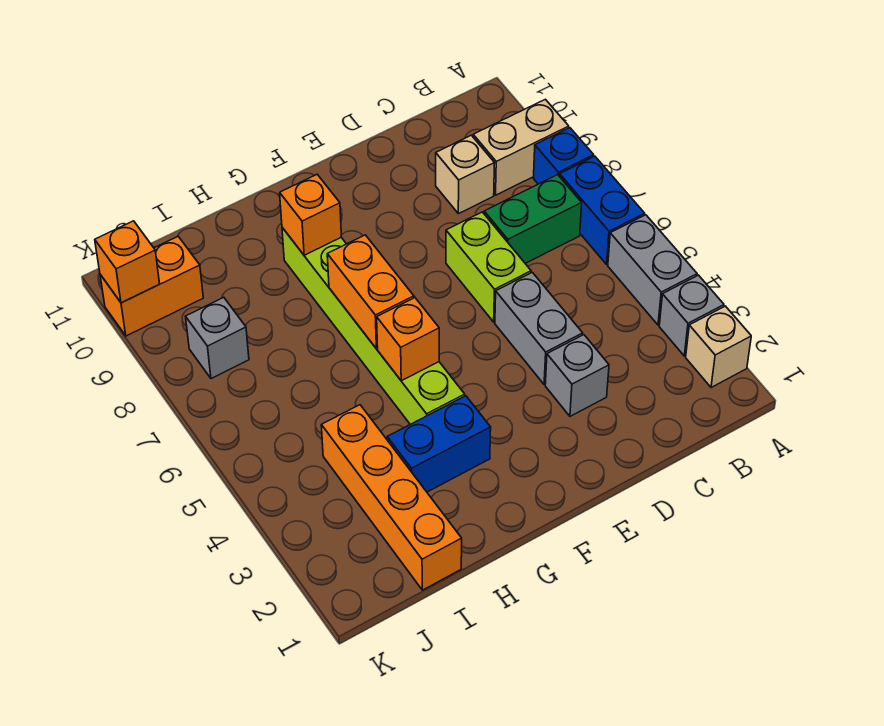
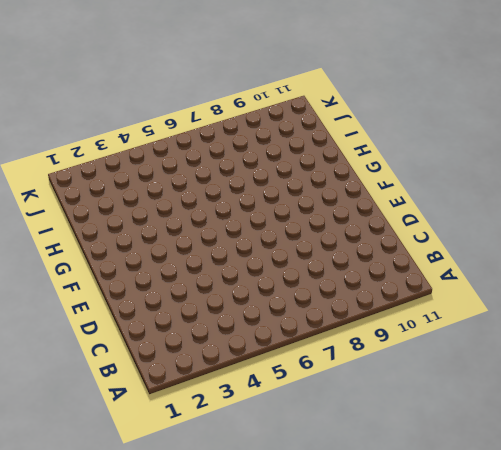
none -> tan 1x1 brick [686,306,751,388]
none -> grey 1x1 brick [659,275,724,356]
none -> grey 1x2 brick [608,215,697,325]

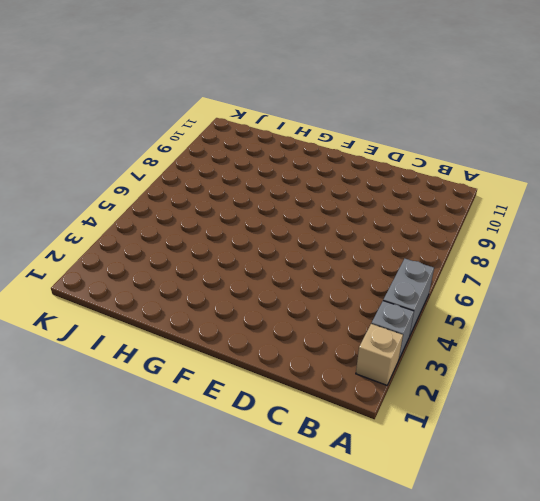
none -> blue 1x2 brick [559,156,645,264]
none -> blue 1x1 brick [534,128,594,184]
none -> tan 1x2 brick [473,99,569,195]

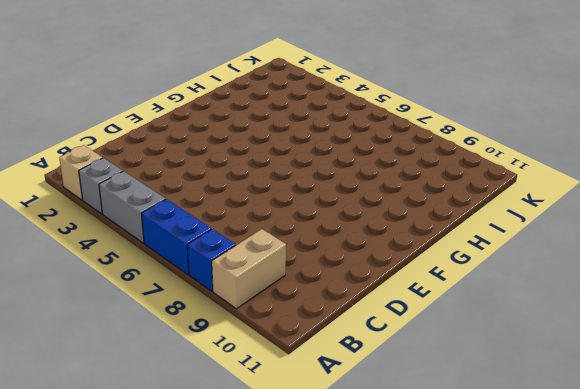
none -> green 1x2 brick [484,175,582,263]
none -> tan 1x1 brick [436,135,494,214]
none -> grey 1x1 brick [545,335,609,416]

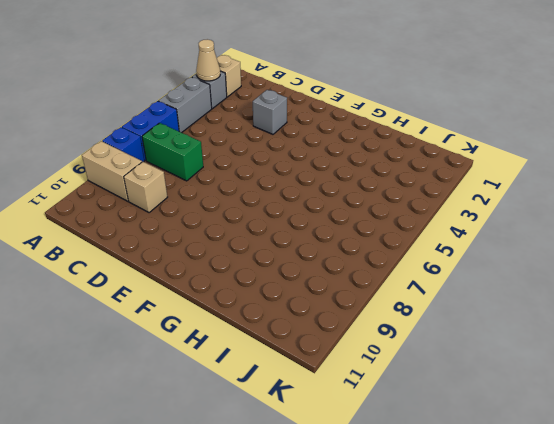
tan 1x1 cone [196,39,220,81] -> none
none -> grey 1x2 brick [495,272,583,385]
none -> lime 1x2 brick [446,212,531,322]
none -> blue 1x2 brick [387,396,491,492]

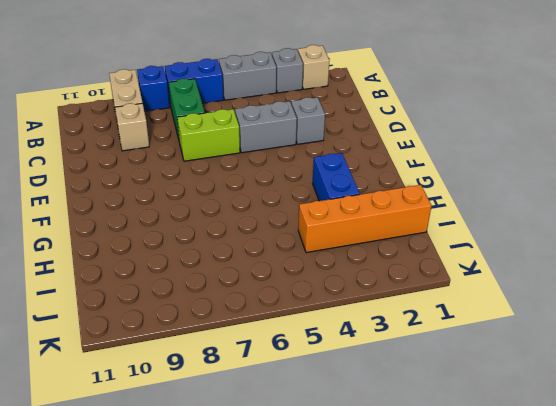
none -> lime 1x6 brick [282,228,465,424]
none -> grey 1x1 brick [186,297,249,379]
none -> orange 1x2 brick [100,237,203,336]

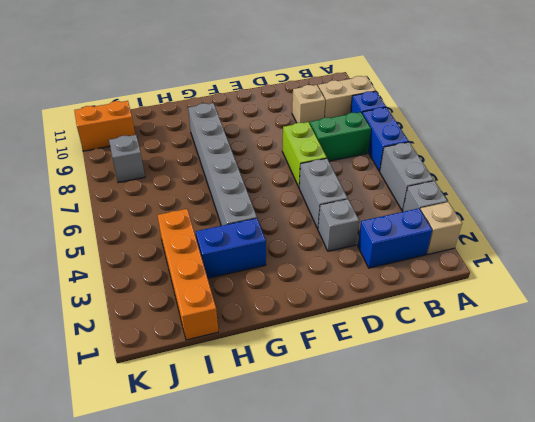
blue 1x2 brick [358,208,432,268] -> none
grey 1x6 brick [188,103,257,226] -> lime 1x6 brick [282,228,465,424]
none -> orange 1x1 brick [377,298,439,381]
none -> orange 1x2 brick [327,235,414,349]
none -> orange 1x1 brick [280,175,341,255]

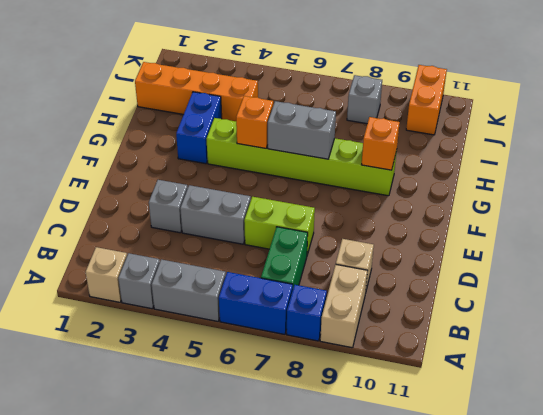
grey 1x2 brick [268,101,336,159] -> orange 1x2 brick [327,235,414,349]
none -> orange 1x1 brick [95,221,160,303]

